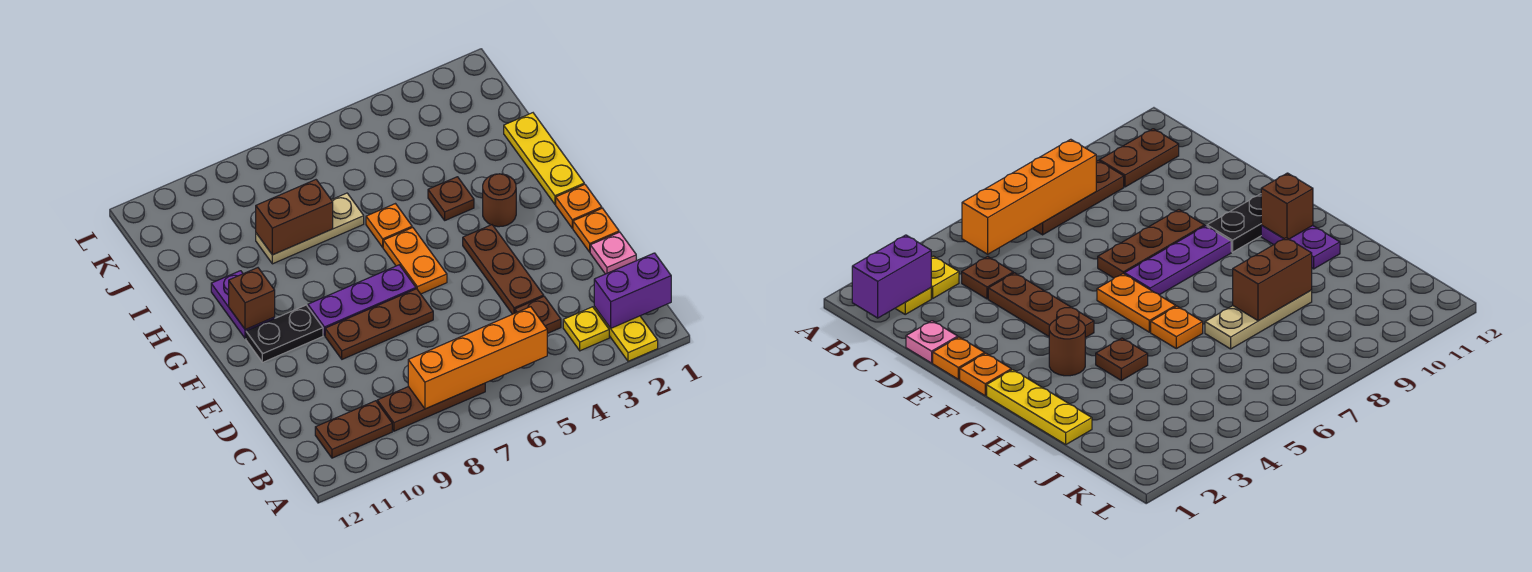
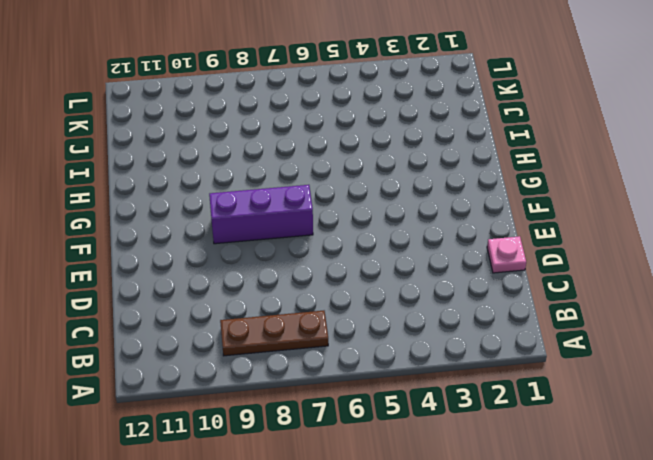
purple 1x3 brick [209,185,313,244] -> purple 1x3 plate [308,265,416,336]
none -> yellow 1x2 plate [594,307,658,361]
none -> yellow 1x1 plate [563,307,609,351]
none -> brown 1x2 plate [315,401,392,458]

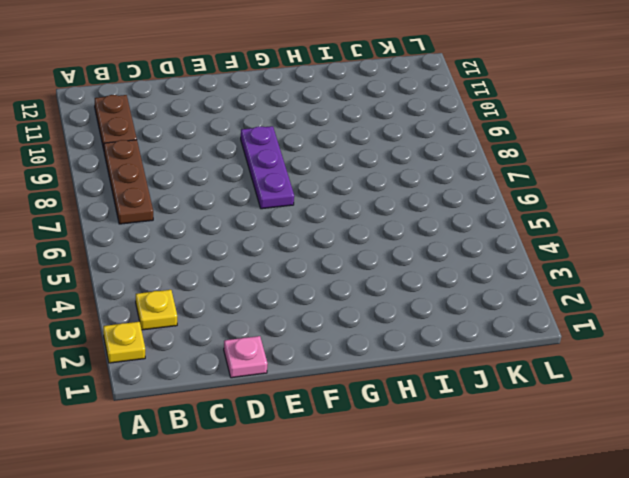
yellow 1x1 plate [103,322,145,363] -> yellow 1x2 plate [594,307,658,361]
none -> brown 1x1 plate [515,297,561,334]
none -> brown 1x3 plate [463,225,544,314]
none -> orange 1x1 plate [573,208,619,252]

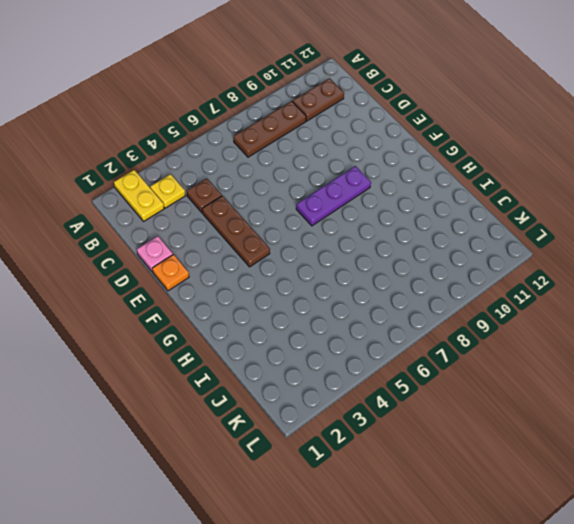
none -> brown 1x3 plate [325,289,433,359]
none -> orange 1x1 plate [556,184,602,228]
none -> orange 1x2 plate [383,228,447,294]

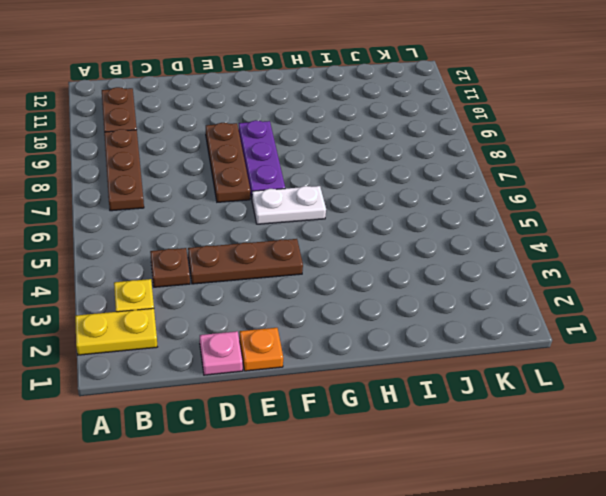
white 1x2 plate [252,186,326,224] -> orange 1x2 plate [383,228,447,294]
none -> orange 1x1 plate [556,184,602,228]
none -> black 1x2 plate [246,305,323,362]
none -> yellow 1x3 plate [504,113,584,204]

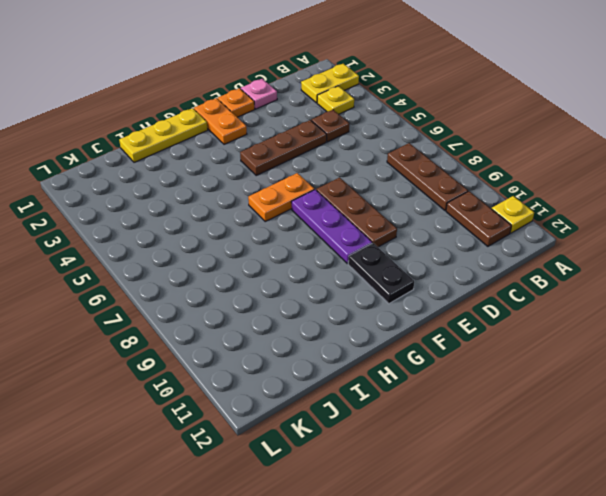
yellow 1x1 plate [492,196,534,233] -> none
orange 1x2 plate [194,98,247,144] -> orange 1x1 plate [556,184,602,228]
none -> brown 1x1 round brick [483,174,516,227]
none -> purple 1x2 plate [211,271,275,339]
none -> brown 1x1 plate [428,177,474,220]

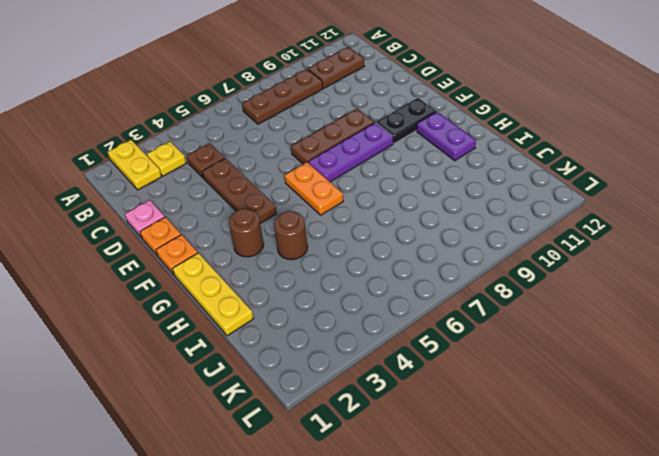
brown 1x1 round brick [274,211,308,260] -> brown 1x1 plate [428,177,474,220]
none -> orange 1x1 plate [366,204,412,247]
none -> tan 1x3 plate [256,193,364,264]
none -> purple 1x2 brick [594,253,671,328]

